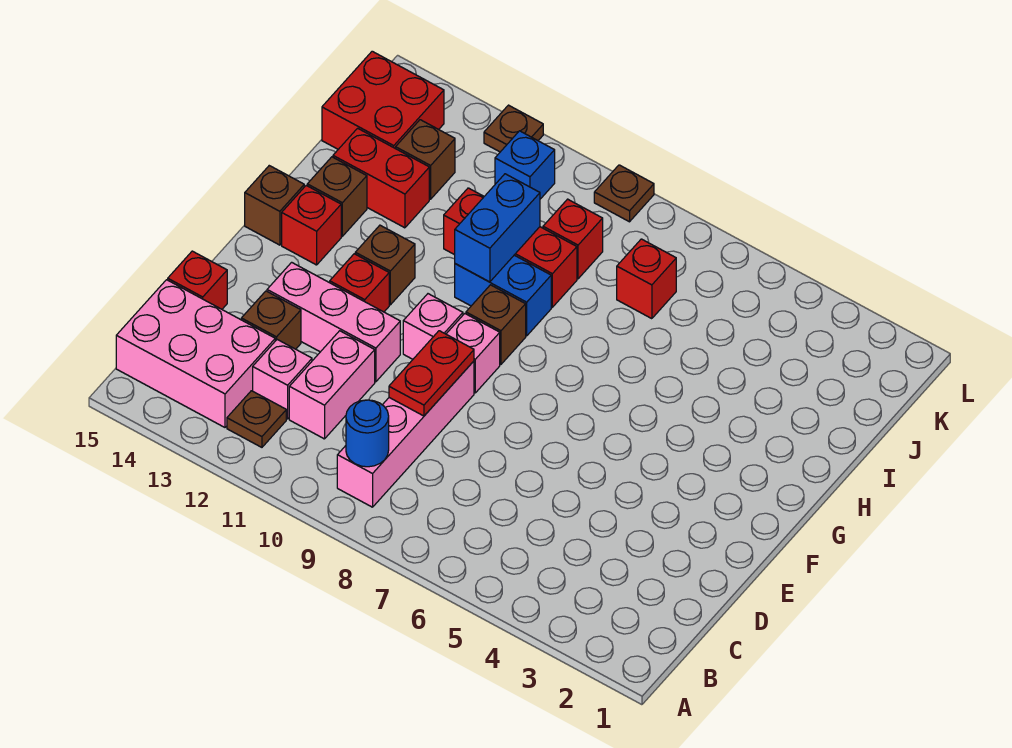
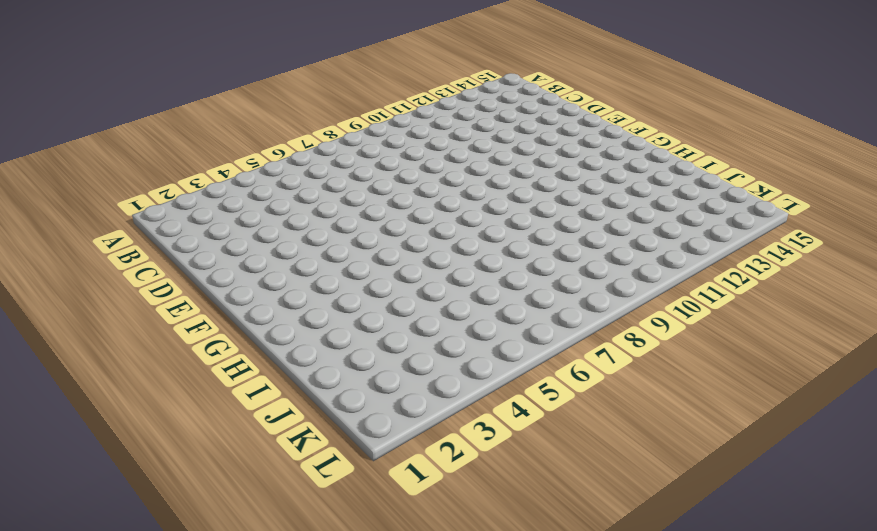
none -> pink 1x4 brick [337,361,474,507]
none -> brown 1x1 plate [227,391,286,447]
none -> pink 2x3 brick [116,280,275,427]

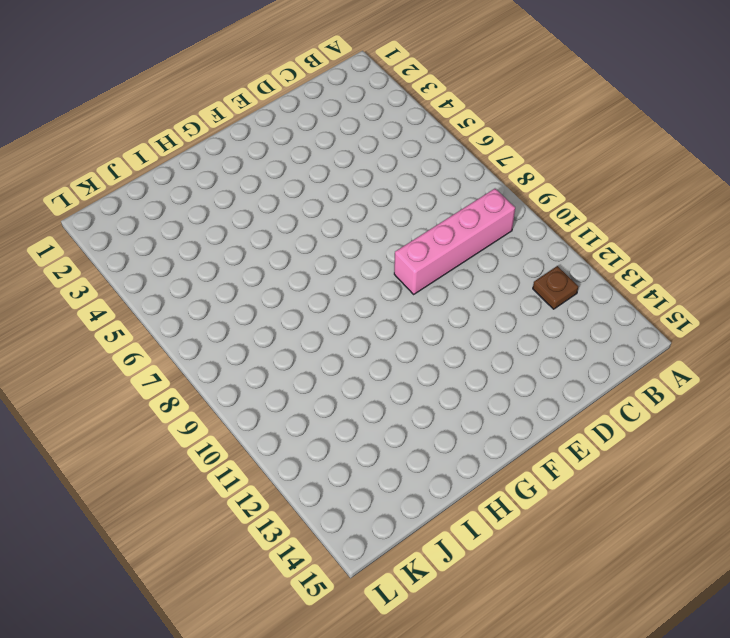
none -> pink 2x3 brick [116,280,275,427]
none -> pink 1x2 brick [289,331,375,439]
none -> pink 1x1 brick [253,340,312,419]

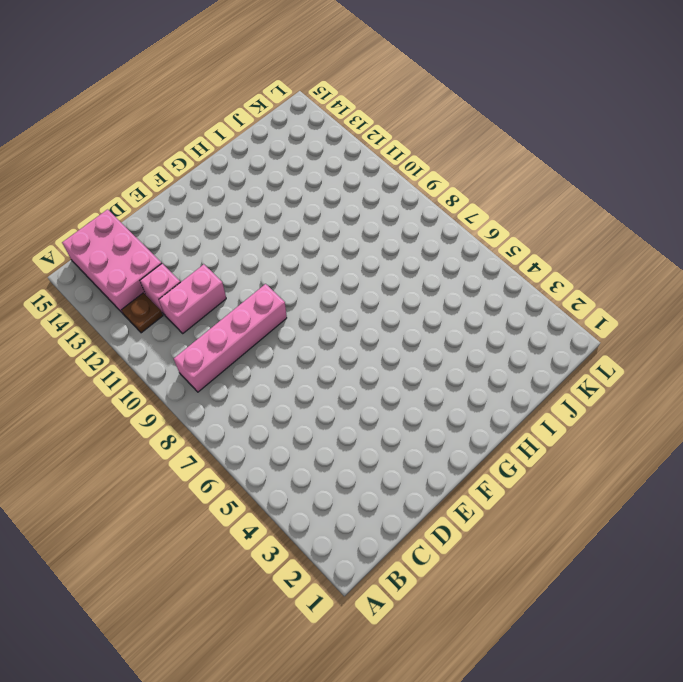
none -> brown 1x1 brick [241,291,301,349]
none -> red 1x1 brick [168,251,227,309]
none -> pink 1x3 brick [267,262,400,382]

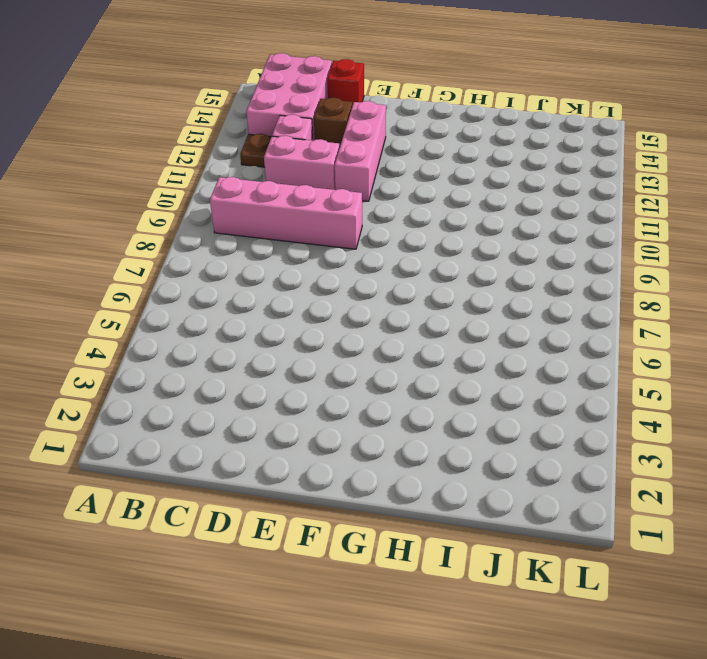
none -> pink 1x1 brick [446,314,500,393]
none -> pink 1x1 brick [403,294,463,359]
none -> red 1x1 brick [330,254,389,312]

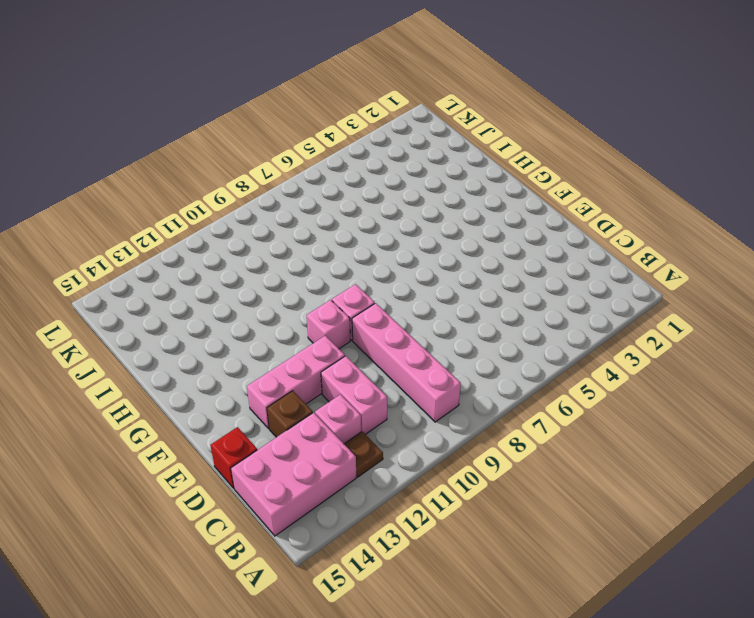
none -> red 1x1 brick [330,254,389,312]
none -> brown 1x1 brick [466,285,526,364]
none -> brown 1x1 brick [355,225,415,305]

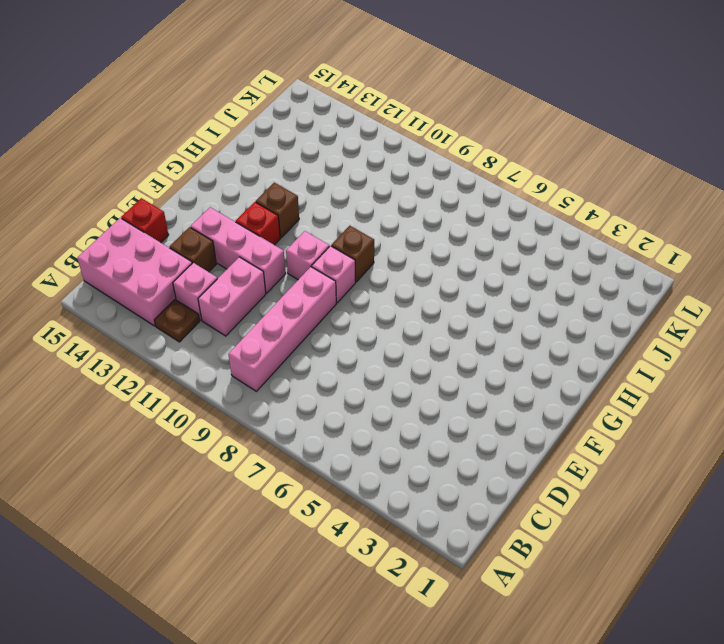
none -> red 1x1 brick [282,185,341,265]
none -> brown 1x1 brick [245,166,304,245]
none -> blue 1x2 brick [455,255,551,336]

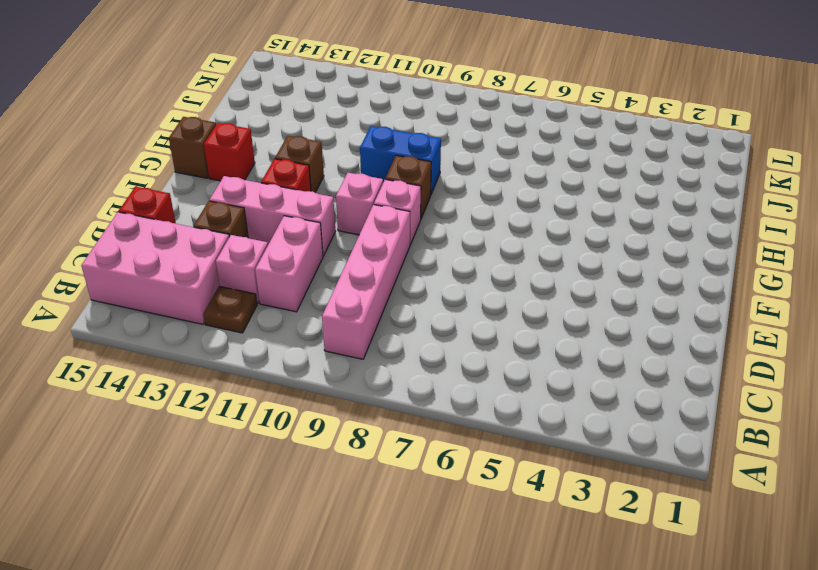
none -> brown 1x1 brick [307,157,367,236]
none -> red 1x3 brick [444,188,577,307]
none -> red 1x2 brick [333,128,429,228]

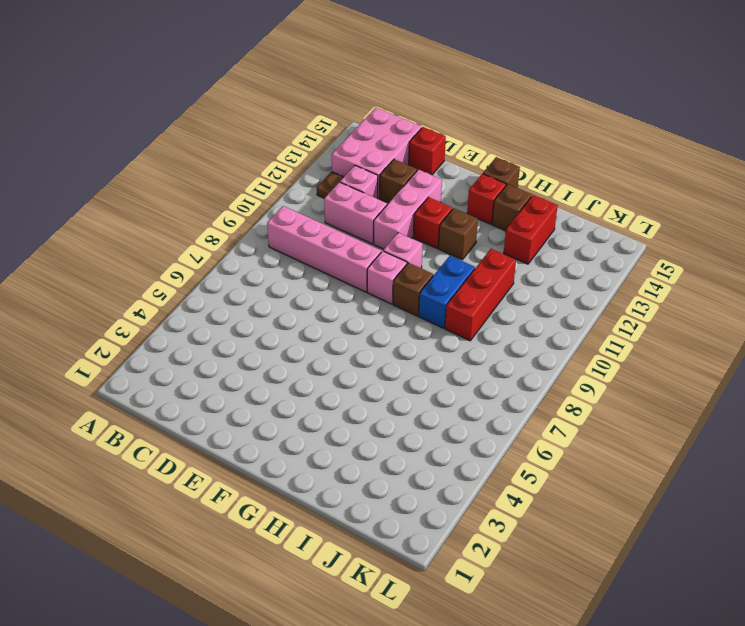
none -> red 1x1 brick [617,239,676,319]
none -> red 1x1 brick [543,199,603,279]
none -> brown 1x1 brick [396,120,455,199]

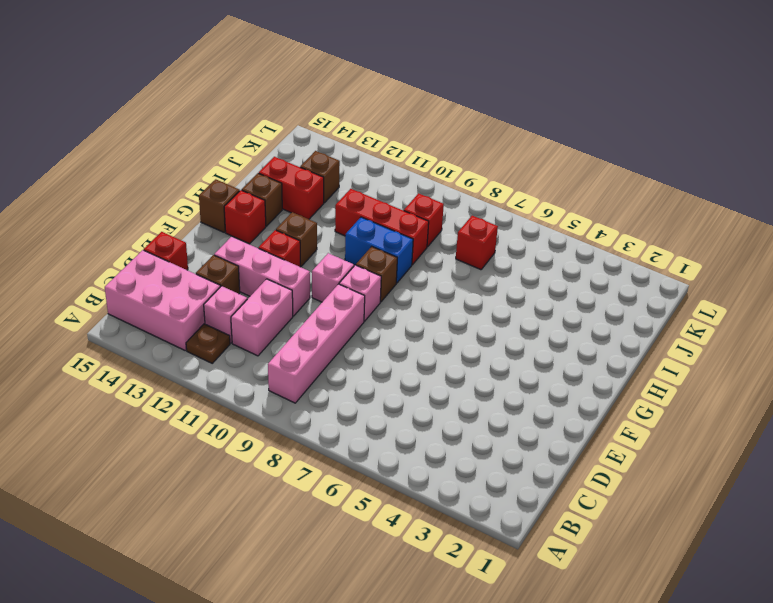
none -> red 2x2 brick [322,51,444,149]
none -> blue 1x1 brick [495,131,555,199]
none -> brown 1x1 plate [594,165,654,222]

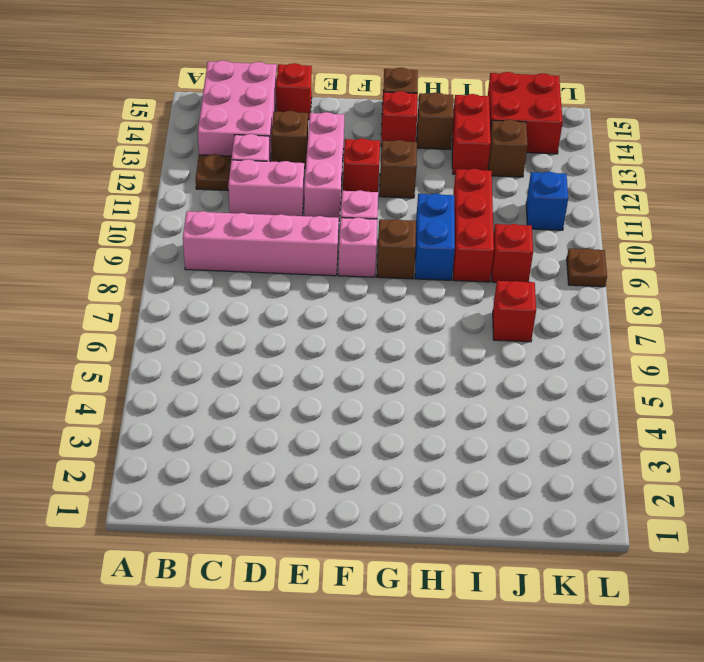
none -> brown 1x1 plate [484,105,543,152]
none -> blue 1x1 round brick [346,400,389,467]
none -> red 1x2 plate [389,331,474,416]

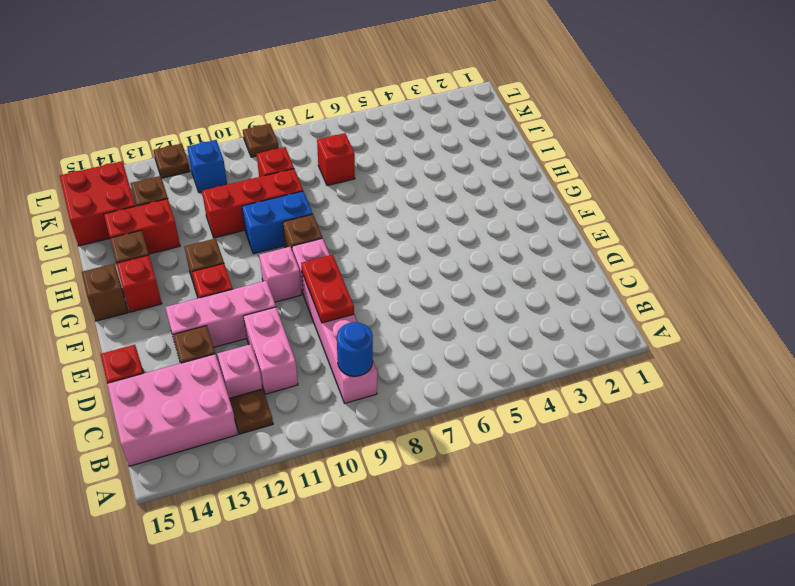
none -> blue 1x2 brick [455,174,540,282]

